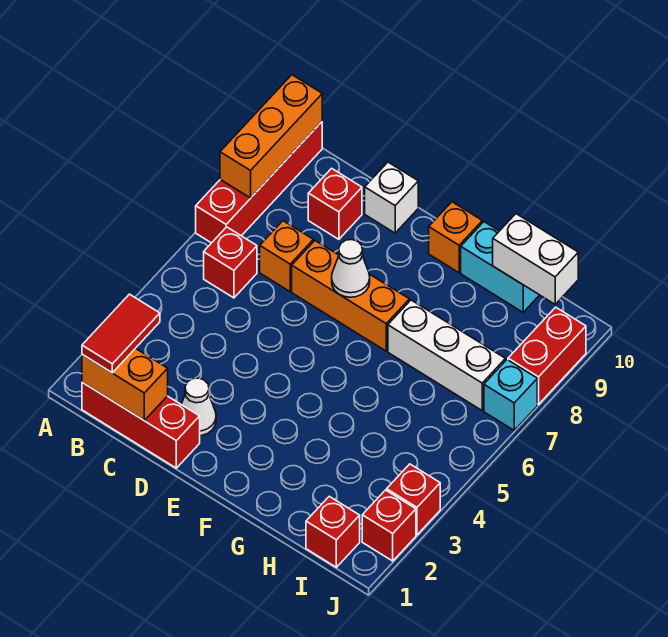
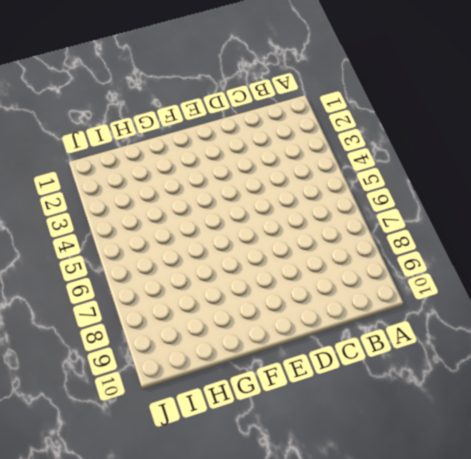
none -> red 1x4 brick [196,122,322,243]
none -> red 1x3 brick [82,382,200,468]
none -> red 1x1 brick [204,227,257,298]

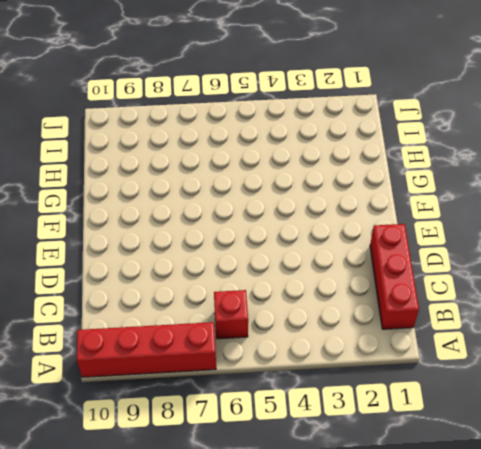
none -> orange 1x1 brick [260,221,313,291]
none -> red 1x1 brick [308,168,362,239]
none -> white 1x1 cone [181,378,216,436]

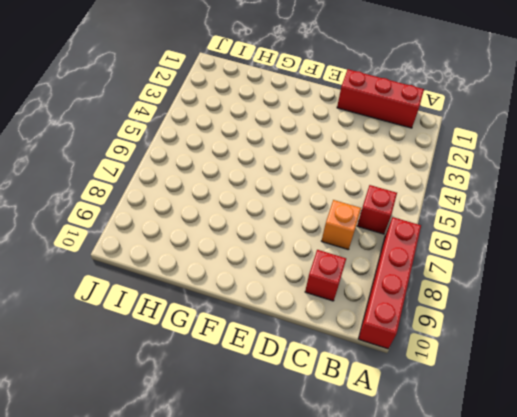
none -> white 1x1 cone [181,378,216,436]
none -> orange 1x3 brick [292,241,409,351]
none -> white 1x1 brick [365,162,418,233]

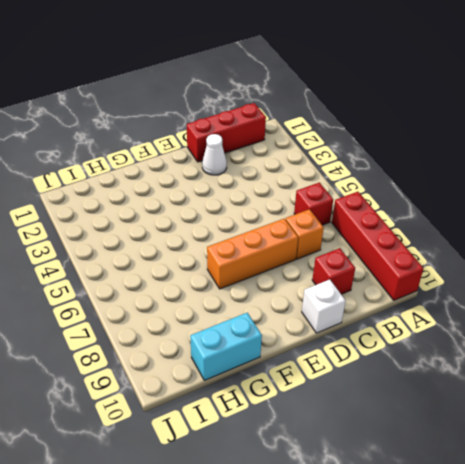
none -> orange 1x1 brick [429,202,482,273]
none -> white 1x3 brick [388,300,505,410]
none -> red 1x1 brick [306,496,360,567]

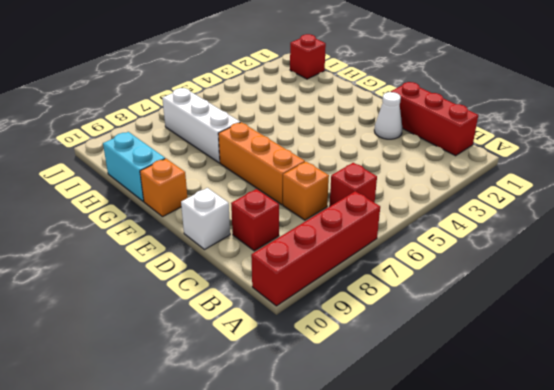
none -> red 1x1 brick [362,490,416,561]
none -> red 1x1 brick [387,464,440,535]
none -> cyan 1x1 brick [484,360,537,430]

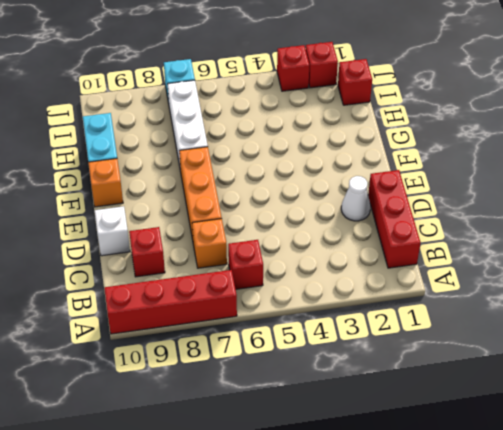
none -> red 1x2 brick [508,307,586,404]
none -> orange 1x3 brick [220,75,322,198]
none -> orange 1x2 brick [82,348,168,421]

